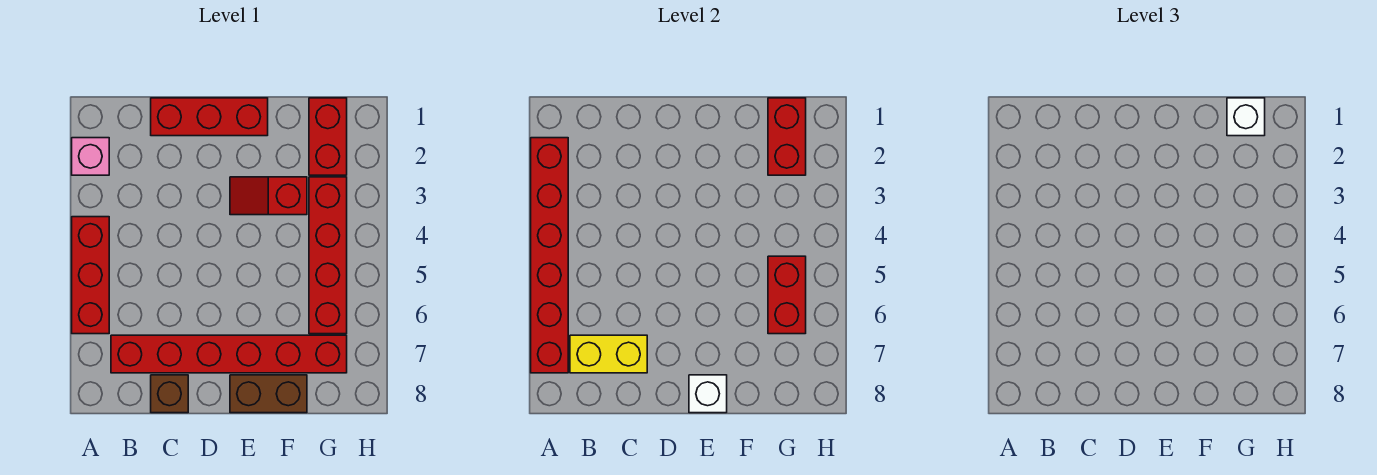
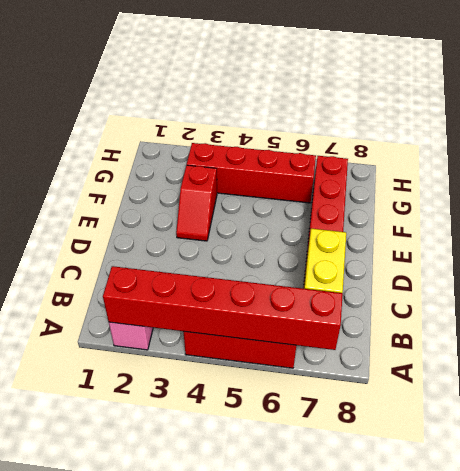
none -> red 1x3 brick [151,98,268,136]
none -> brown 1x1 brick [151,375,188,413]
none -> brown 1x2 brick [230,375,307,413]

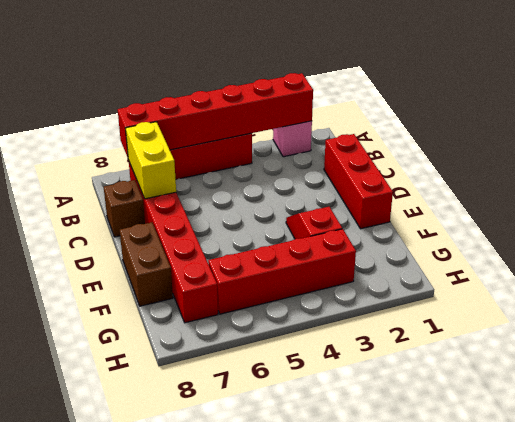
none -> red 1x2 brick [309,98,347,175]
none -> white 1x1 brick [689,375,727,413]
none -> red 1x2 brick [768,98,806,175]

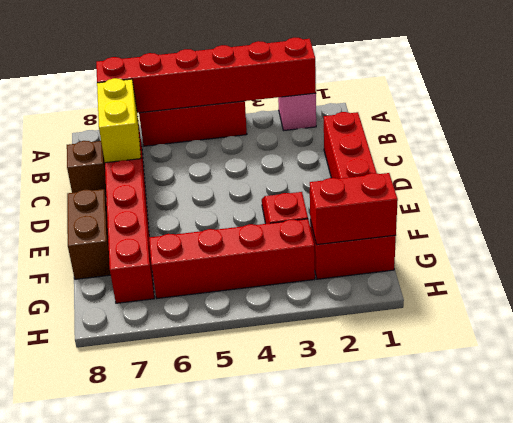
none -> white 1x1 brick [689,375,727,413]
none -> red 1x2 brick [768,256,806,334]
none -> white 1x1 brick [1227,98,1265,136]

